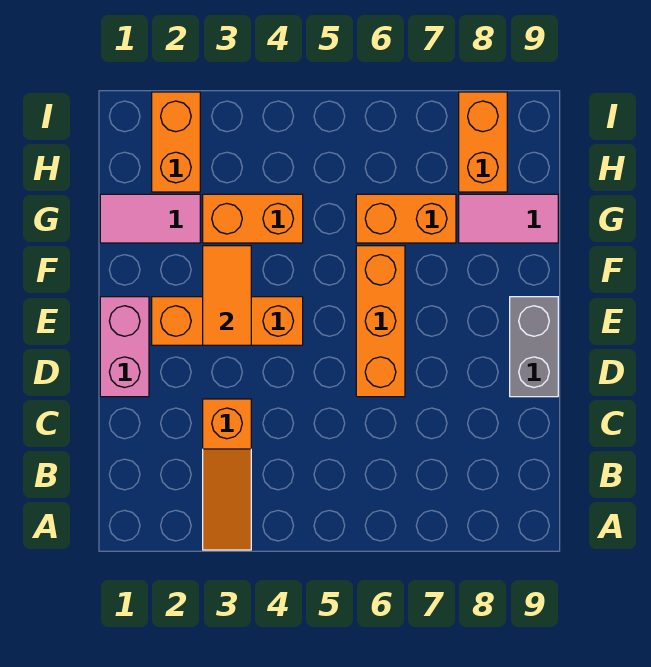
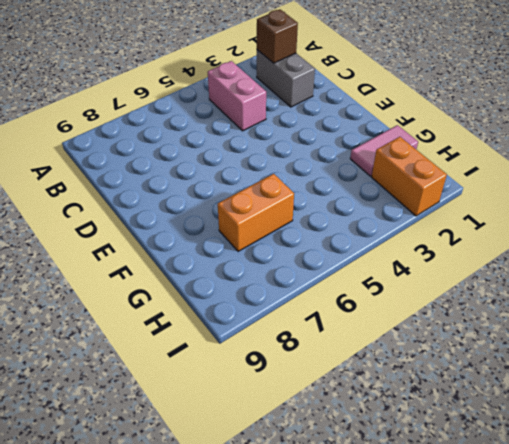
grey 1x2 brick [256,50,315,107] -> grey 1x2 brick moved to [510,297,558,397]
brown 1x1 brick [257,9,298,63] -> none
pink 1x2 brick [208,61,266,131] -> pink 1x2 brick moved to [100,297,149,397]
none -> orange 1x3 slope [203,399,251,550]
none -> orange 1x3 brick [356,246,405,397]
none -> orange 1x3 brick [152,297,303,345]

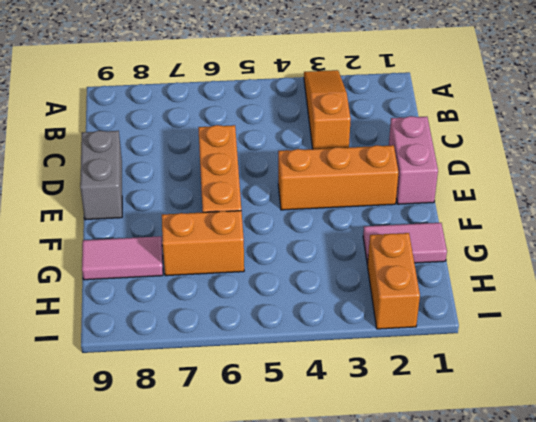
none -> orange 1x2 brick [203,194,303,243]
none -> orange 1x2 brick [459,92,507,192]
none -> orange 1x2 tile [203,246,251,345]

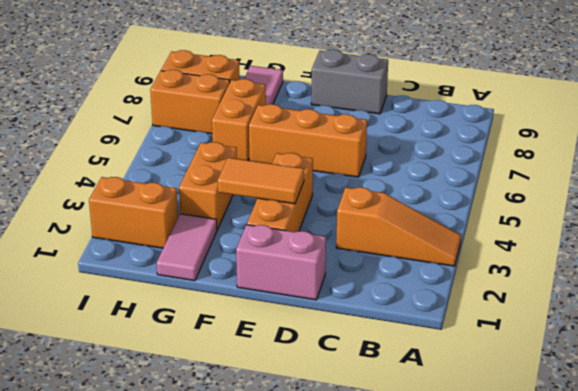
orange 1x2 brick [150,70,230,134] -> none

